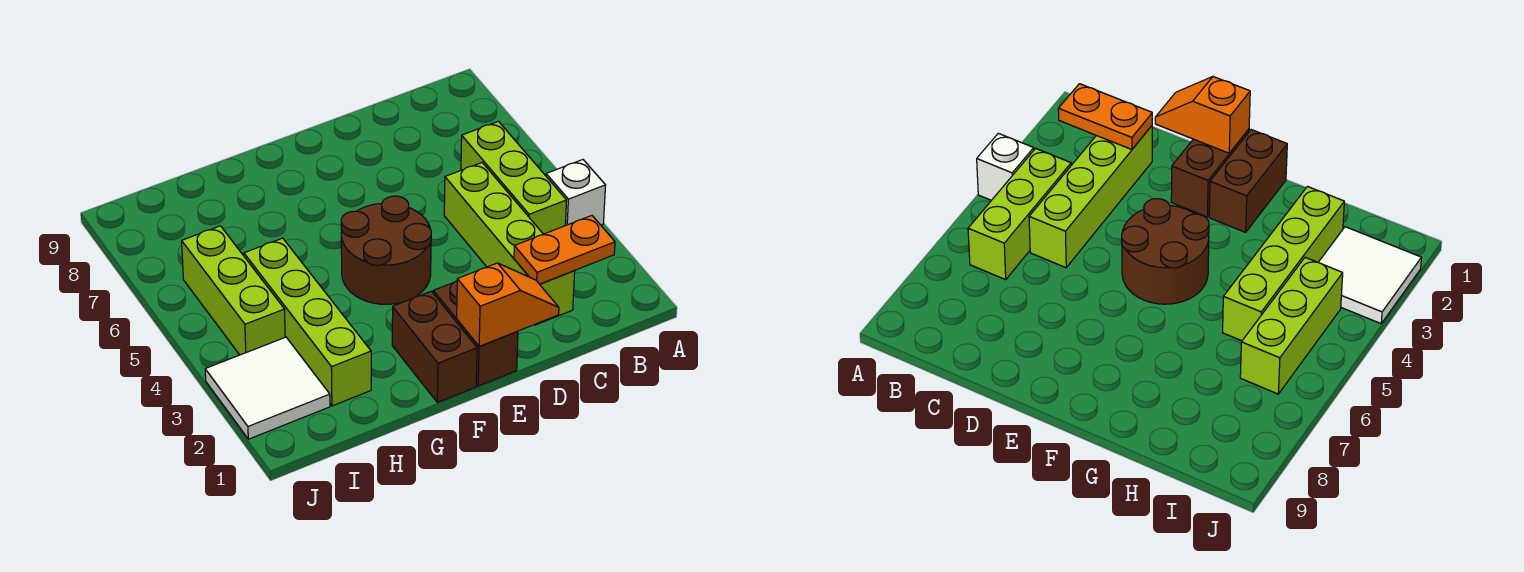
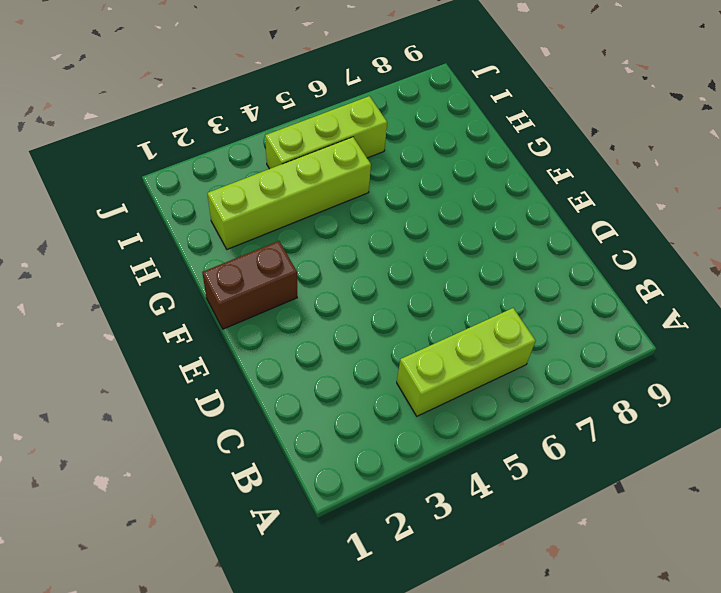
none -> white 1x1 brick [546,160,606,226]
none -> lime 1x4 brick [444,163,575,325]

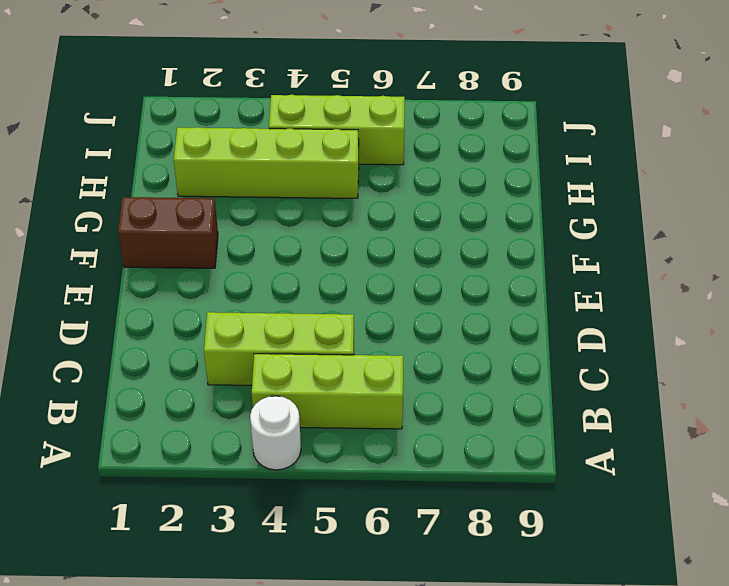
white 1x1 round brick [250,396,301,470] -> white 1x1 brick [546,160,606,226]
lime 1x3 brick [204,312,354,385] -> lime 1x4 brick [444,163,575,325]
none -> brown 1x2 brick [433,281,518,386]
none -> brown 2x2 round brick [341,196,431,304]

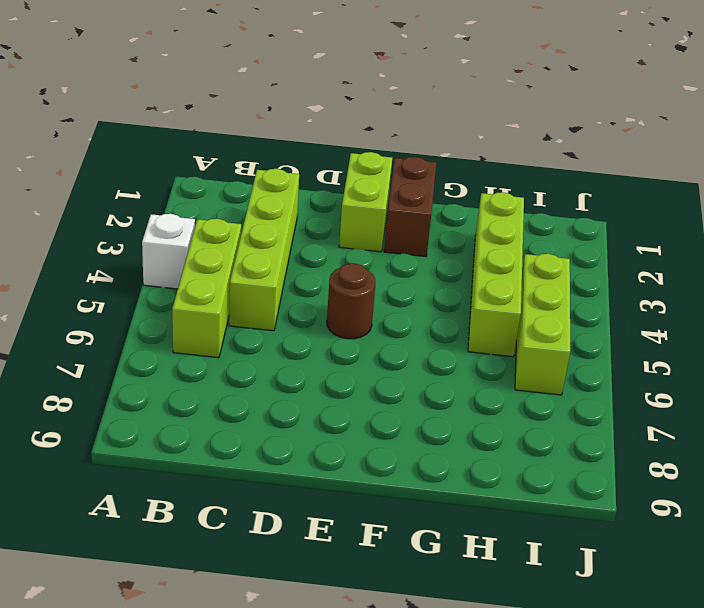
lime 1x2 brick [339,152,392,252] -> brown 1x2 brick [433,281,518,386]
brown 1x1 round brick [327,263,376,339] -> brown 2x2 round brick [341,196,431,304]
none -> white 2x2 tile [205,337,330,439]
none -> orange 1x2 plate [514,216,615,284]

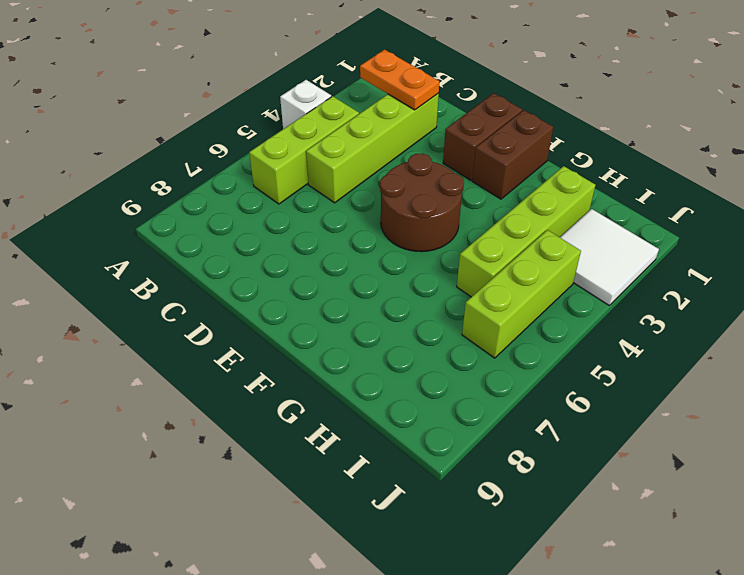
none -> orange 1x2 slope [457,263,559,347]

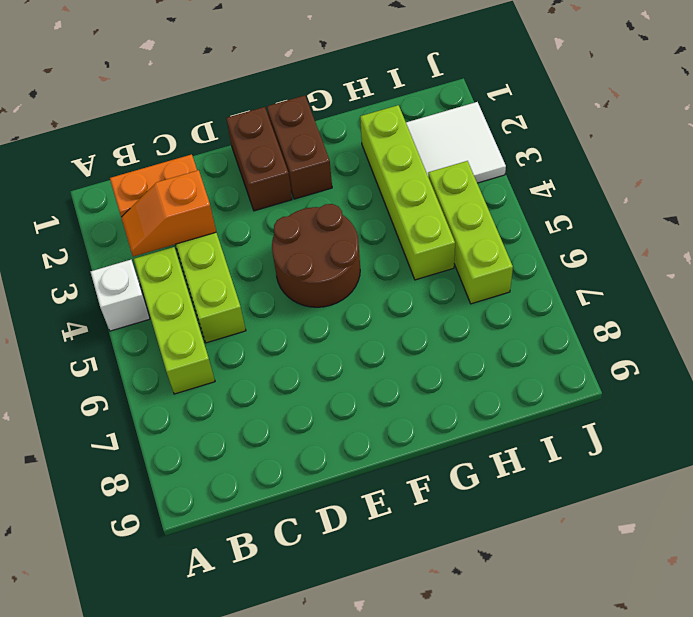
orange 1x2 slope [121,170,216,257] -> orange 1x2 slope moved to [457,263,559,347]

